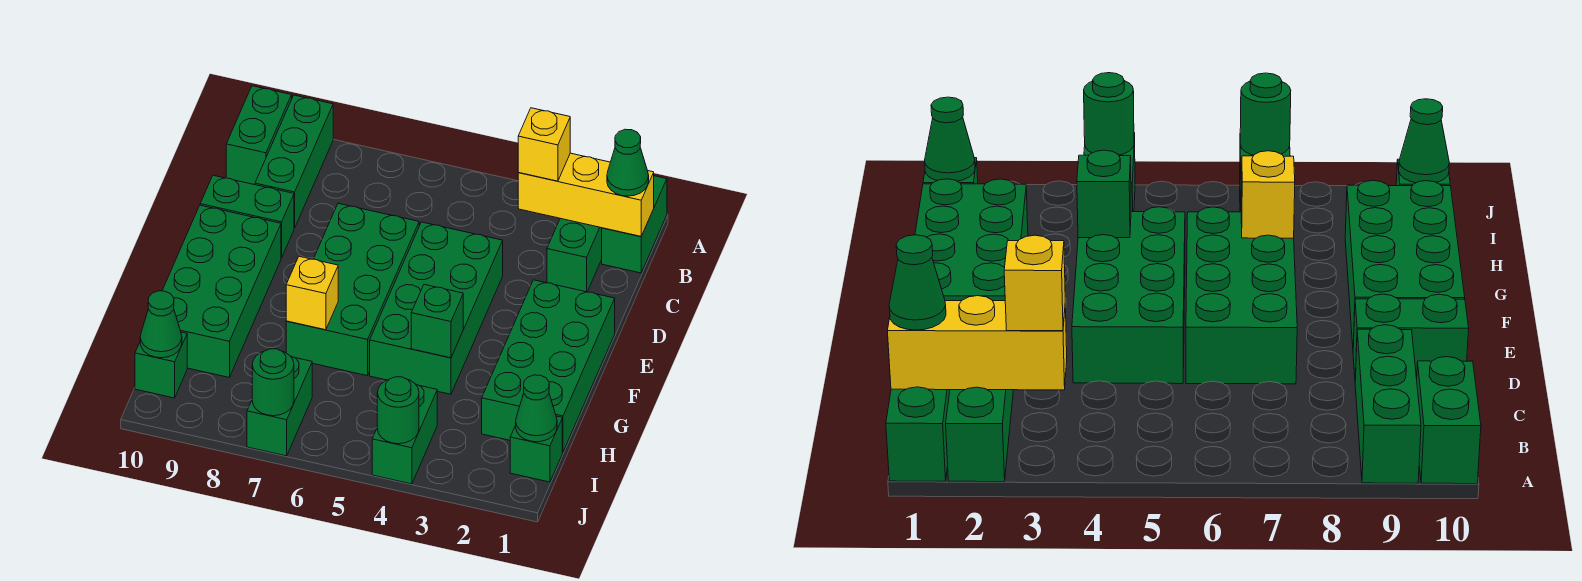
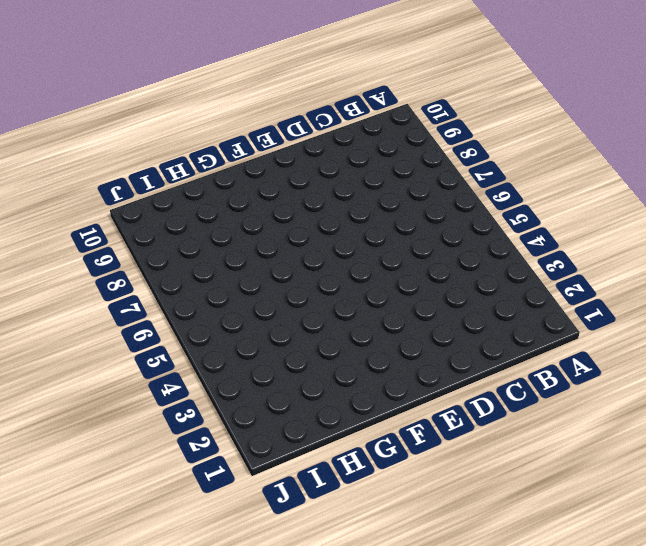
none -> green 1x2 brick [602,176,667,273]
none -> green 1x3 brick [547,218,602,292]
none -> green 1x3 brick [255,95,333,228]

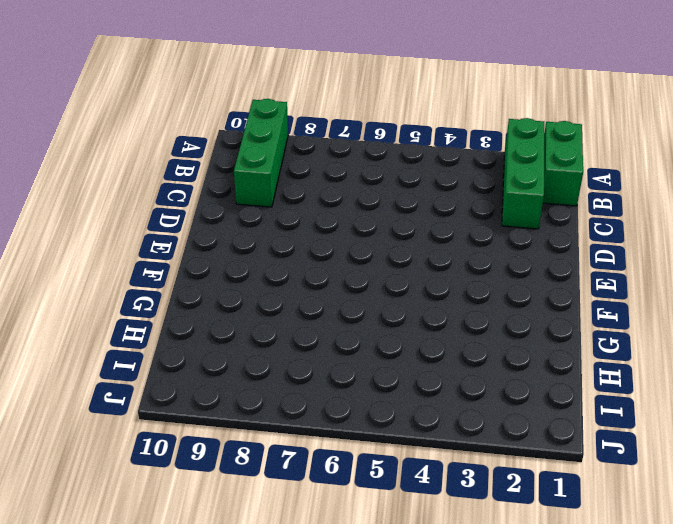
none -> green 1x2 brick [226,86,292,185]
none -> green 2x4 brick [370,222,503,394]
none -> green 2x4 brick [286,203,419,376]

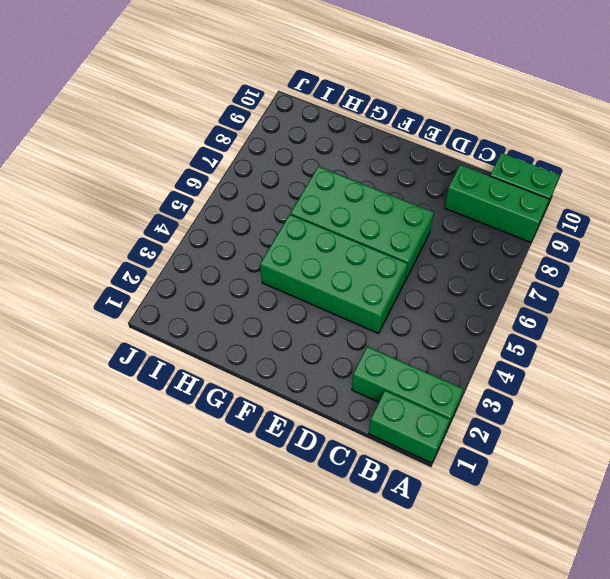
none -> green 1x2 brick [200,175,294,258]
none -> green 2x4 brick [482,280,615,452]
none -> green 2x4 brick [162,205,281,377]

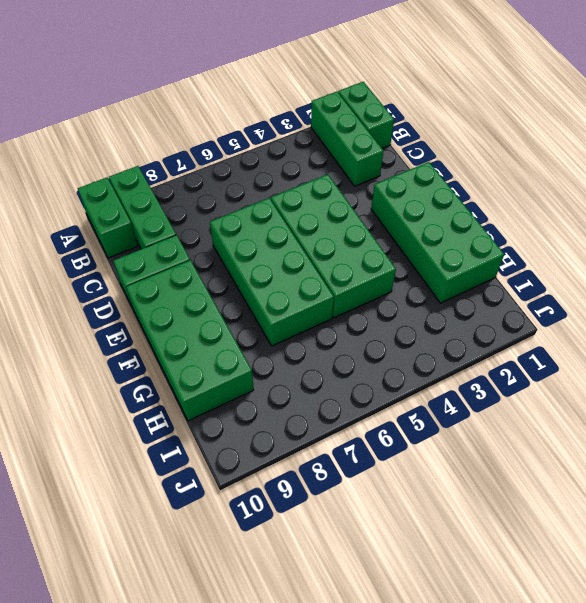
none -> green 1x1 brick [510,416,562,482]
none -> green 1x2 brick [372,384,437,484]
none -> green 1x2 brick [247,356,312,456]

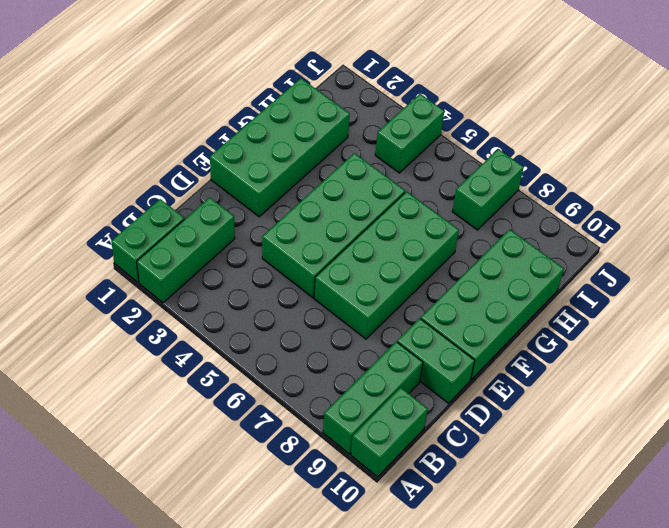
none -> green 1x1 brick [510,416,562,482]
none -> green 1x1 brick [135,332,187,398]
none -> yellow 1x3 brick [518,153,654,236]

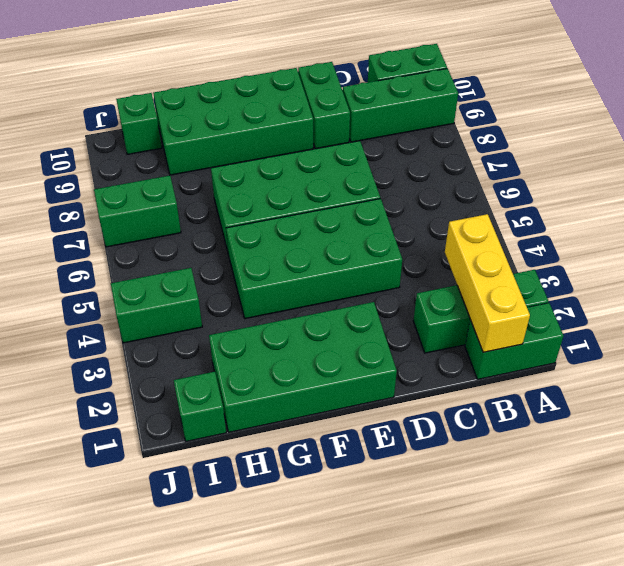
none -> green 1x1 brick [411,284,463,358]
none -> yellow 1x1 brick [286,256,338,330]
none -> green 1x1 cone [516,375,557,442]

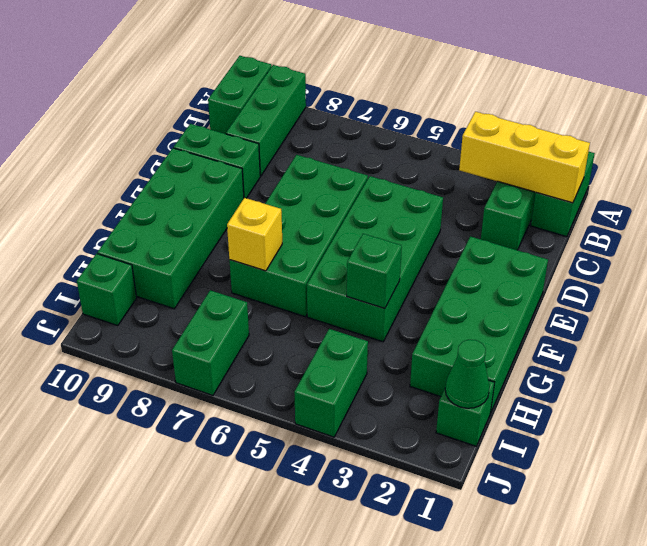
none -> green 1x1 cone [140,291,182,358]
none -> green 1x1 round brick [377,377,419,444]
none -> green 1x1 round brick [252,349,294,416]

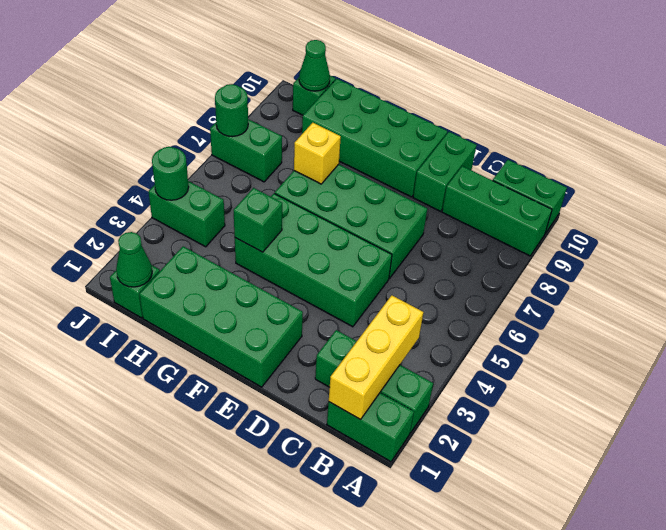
none -> green 1x1 cone [607,129,649,196]
none -> yellow 1x1 brick [518,108,570,181]

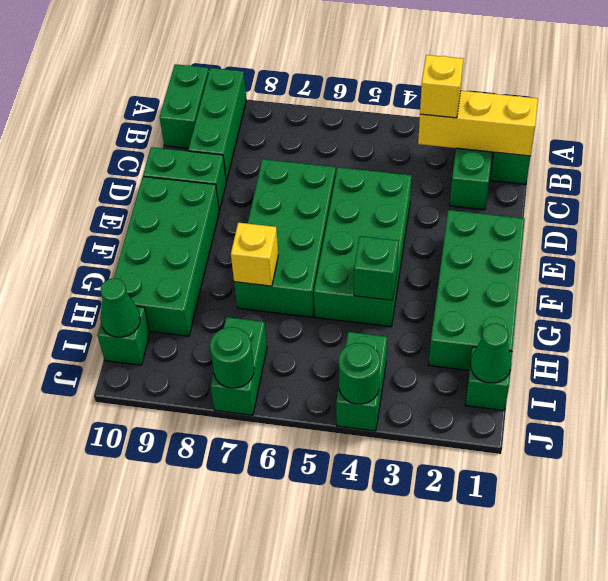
none -> green 1x1 cone [607,129,649,196]

